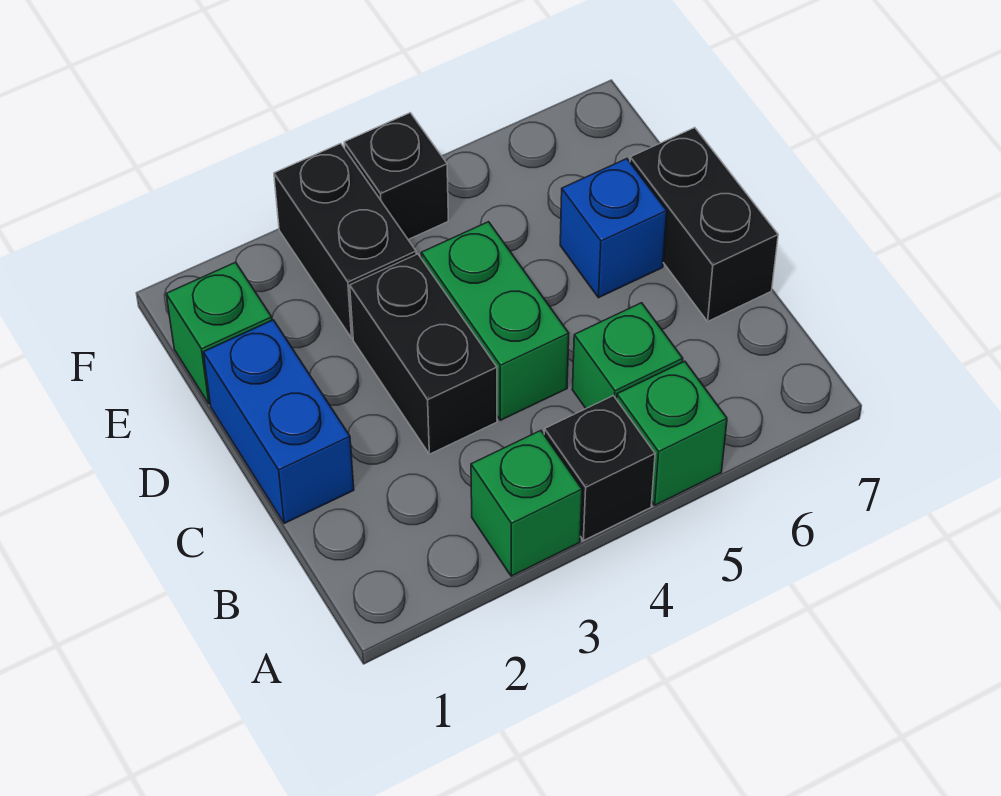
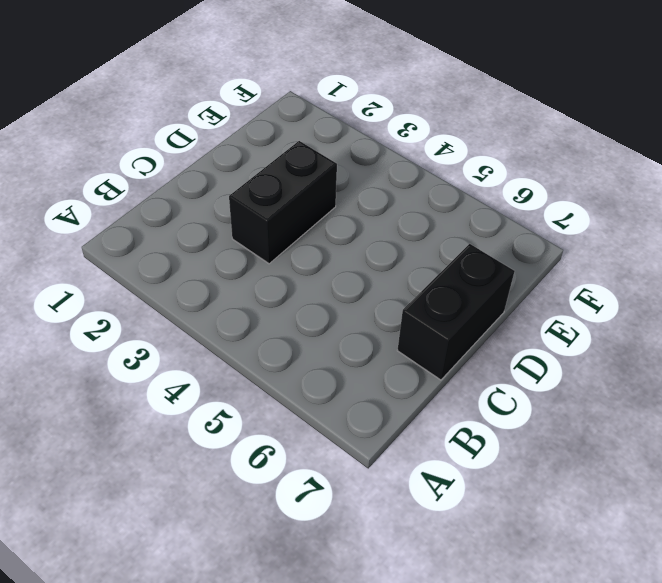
none -> green 1x1 brick [471,431,582,576]
none -> black 1x1 brick [544,396,655,541]
none -> green 1x1 brick [617,361,727,505]

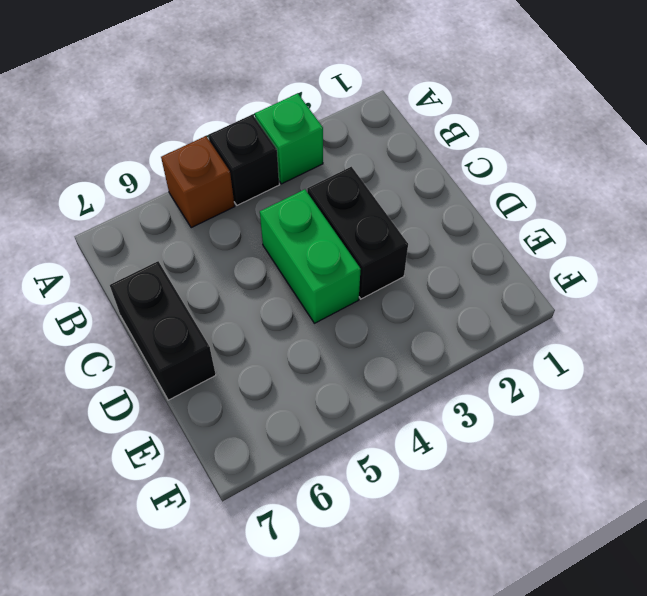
brown 1x1 brick [161,136,235,228] -> green 1x1 brick [617,361,727,505]
none -> green 1x1 brick [572,303,683,408]
none -> blue 1x2 brick [203,320,354,523]
none -> blue 1x1 brick [560,159,667,298]

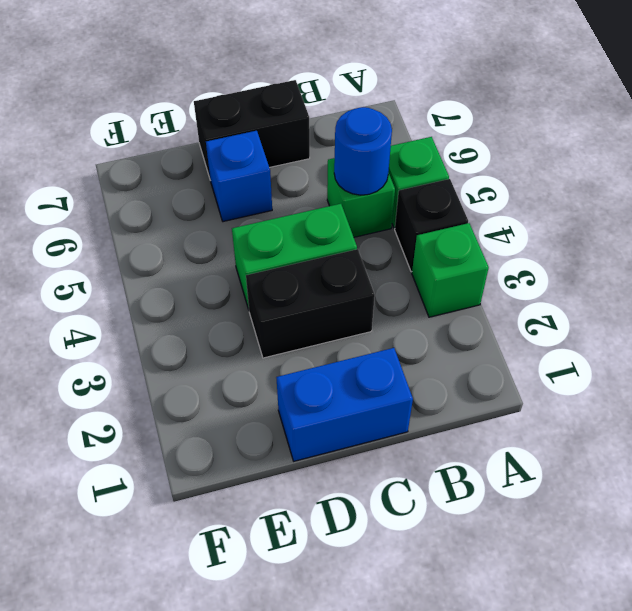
blue 1x1 round brick [334,107,392,195] -> none
none -> green 1x1 brick [166,262,272,404]
none -> black 1x2 brick [274,143,416,338]
none -> black 1x1 brick [344,113,448,240]

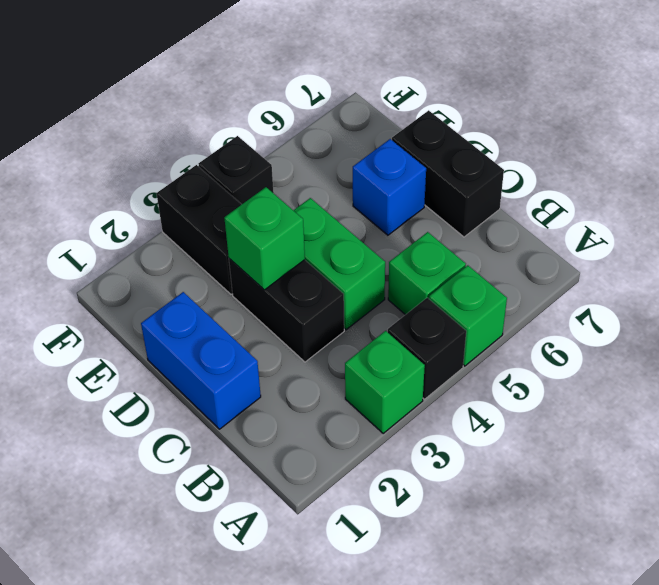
green 1x1 brick [224,187,305,290] -> green 1x1 brick moved to [166,262,272,404]

